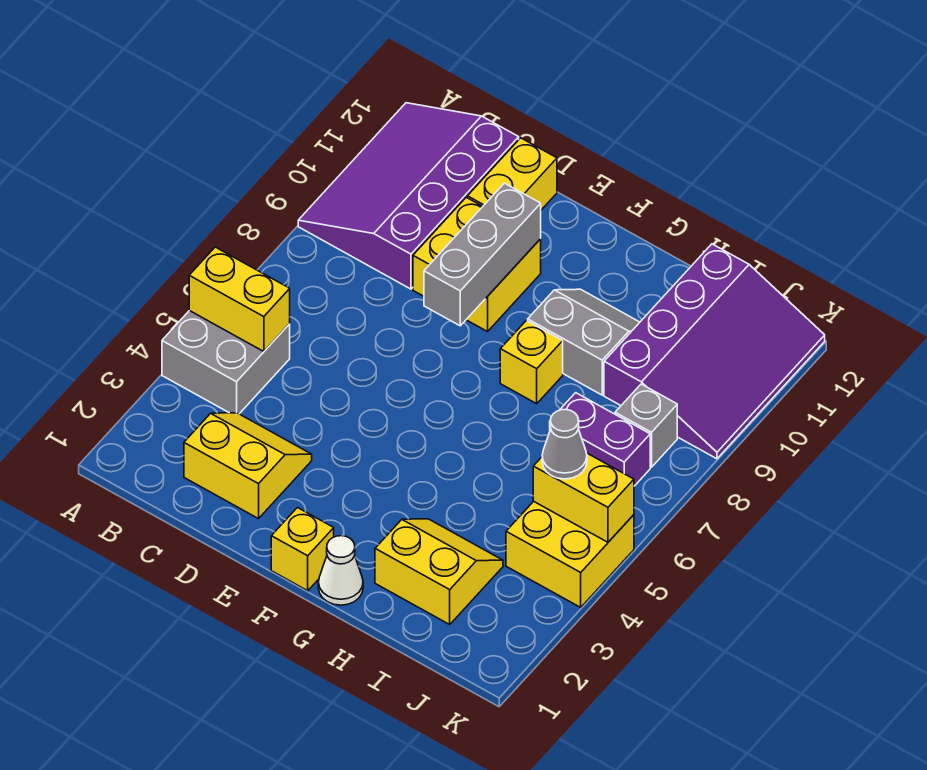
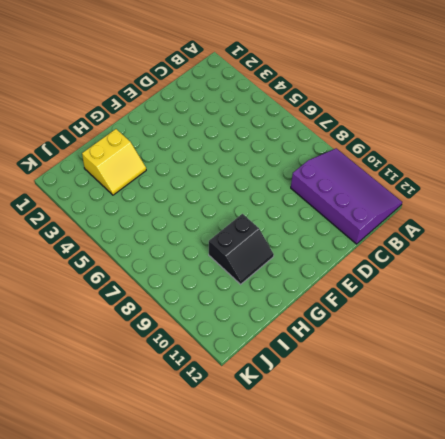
black 2x2 slope [209,214,274,284] -> grey 2x2 slope [528,289,640,395]
none -> grey 2x2 brick [162,311,290,414]
none -> yellow 2x2 slope [184,413,312,519]
none -> yellow 2x2 brick [413,197,541,332]

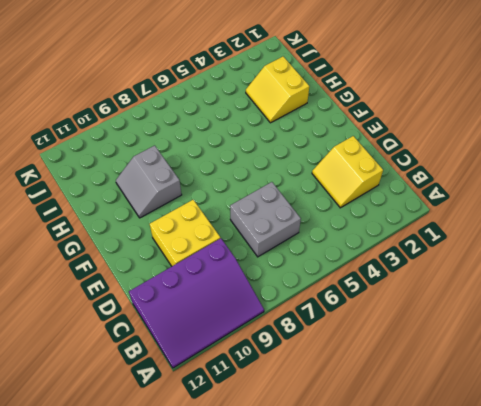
grey 2x2 brick [230,182,301,257] -> grey 2x2 brick moved to [162,311,290,414]
none -> yellow 1x2 brick [467,138,557,210]
none -> yellow 1x1 brick [271,508,334,591]
none -> white 1x1 cone [318,536,363,605]

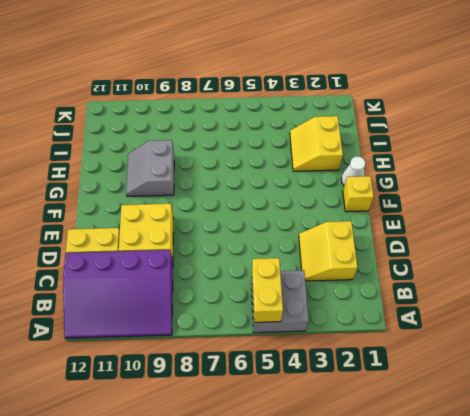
none -> yellow 1x1 brick [500,321,563,404]
none -> purple 1x2 brick [550,393,650,486]
none -> purple 3x4 slope [604,244,825,459]

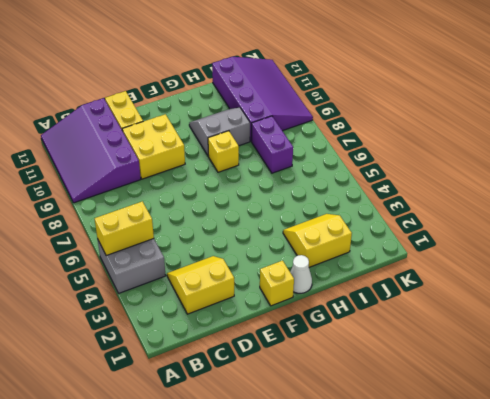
purple 1x2 brick [252,116,293,173] -> purple 1x2 brick turned to [550,393,650,486]
none -> yellow 2x2 brick [506,501,634,607]
none -> grey 1x1 brick [615,384,677,467]
none -> grey 1x3 brick [424,183,541,326]

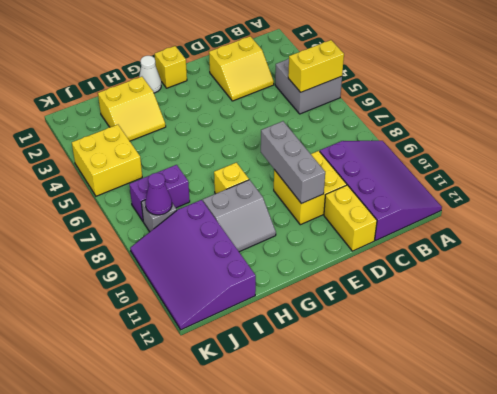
purple 1x1 cone [145,173,172,215] -> none
none -> yellow 1x2 brick [533,453,634,542]
none -> grey 1x1 cone [542,409,587,479]

